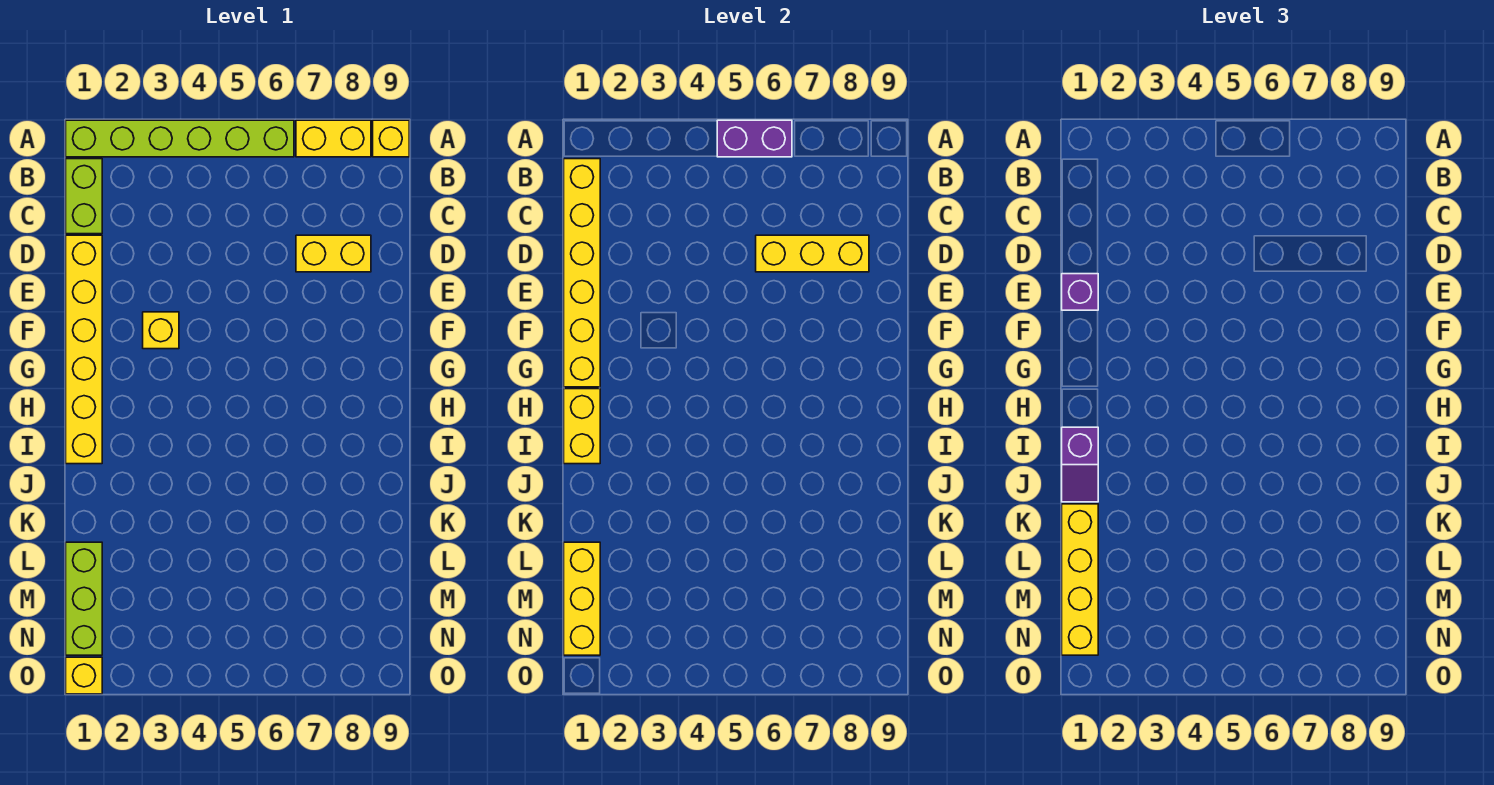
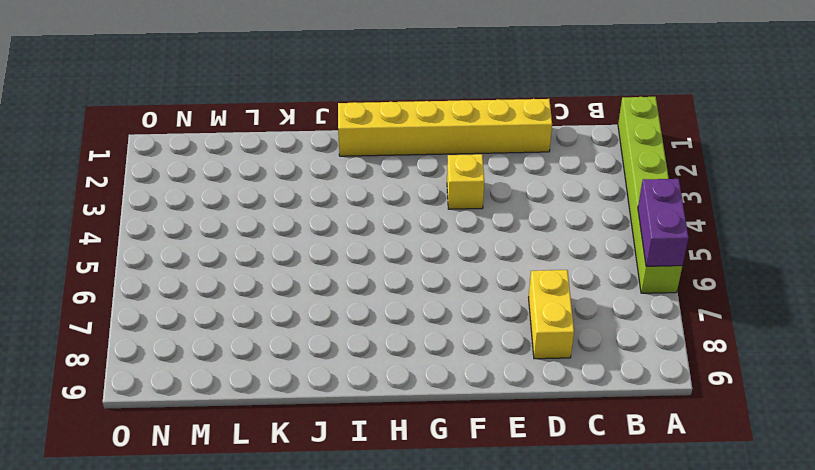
none -> yellow 1x2 brick [296,120,371,157]
none -> yellow 1x1 brick [373,120,409,157]
none -> lime 1x2 brick [66,159,102,234]

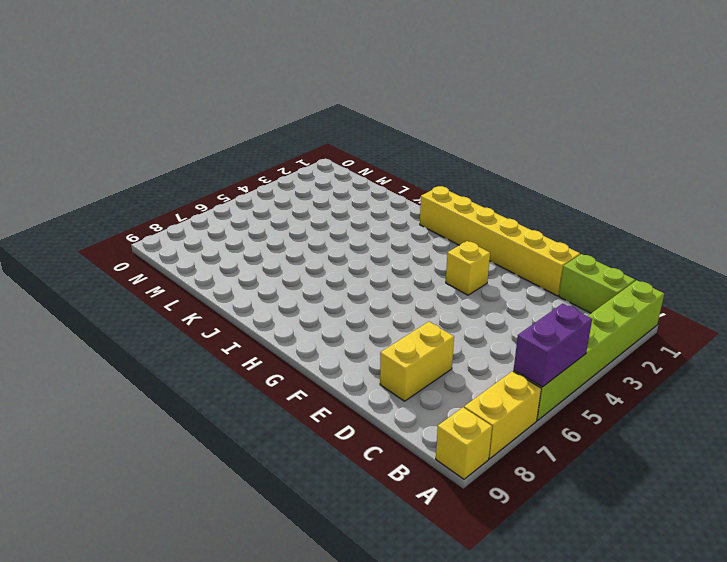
none -> lime 1x3 brick [66,542,102,655]
none -> yellow 1x1 brick [66,657,102,694]
none -> yellow 1x6 brick [564,159,600,387]

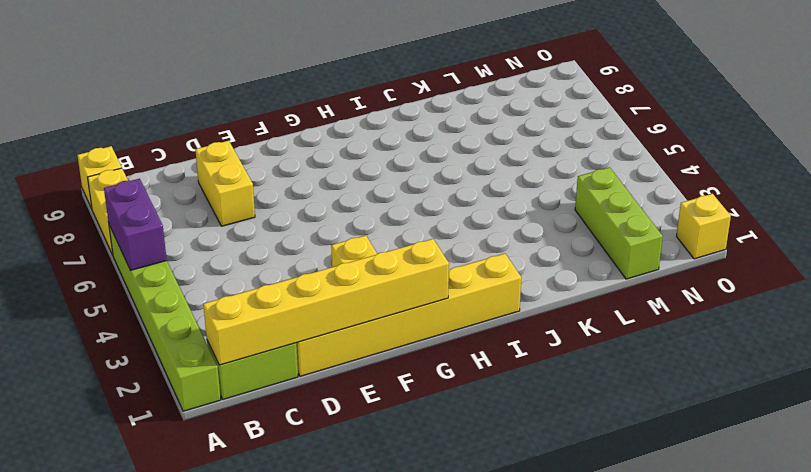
lime 1x3 brick [575,167,663,279] -> lime 1x3 brick turned to [66,542,102,655]
none -> yellow 1x3 brick [756,235,869,272]
none -> yellow 1x2 brick [564,389,600,464]
none -> yellow 1x3 brick [564,542,600,655]

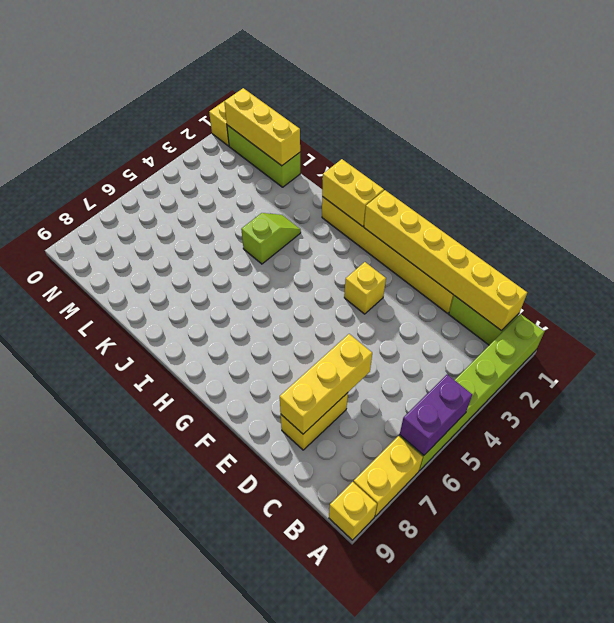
lime 1x2 slope [241,213,301,264] -> none
none -> purple 1x1 brick [1062,274,1098,310]
none -> purple 1x2 slope [1062,427,1098,502]
none -> yellow 1x4 brick [1062,504,1098,655]

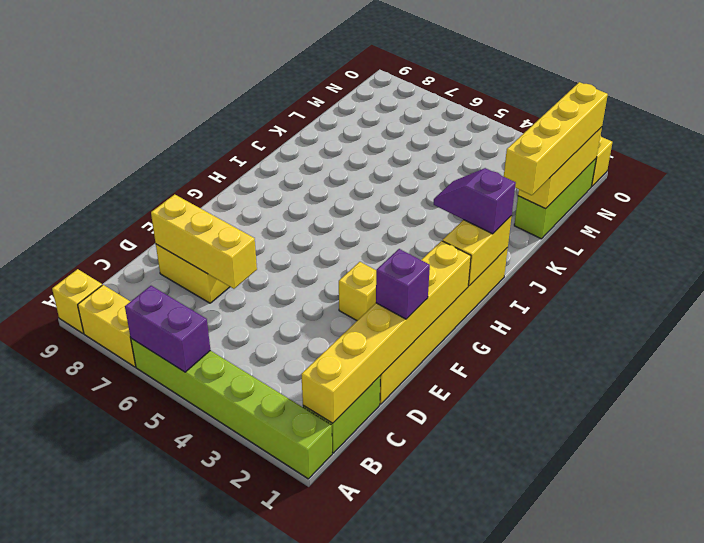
purple 1x2 slope [434,168,516,234] -> purple 1x2 slope turned to [1062,427,1098,502]

